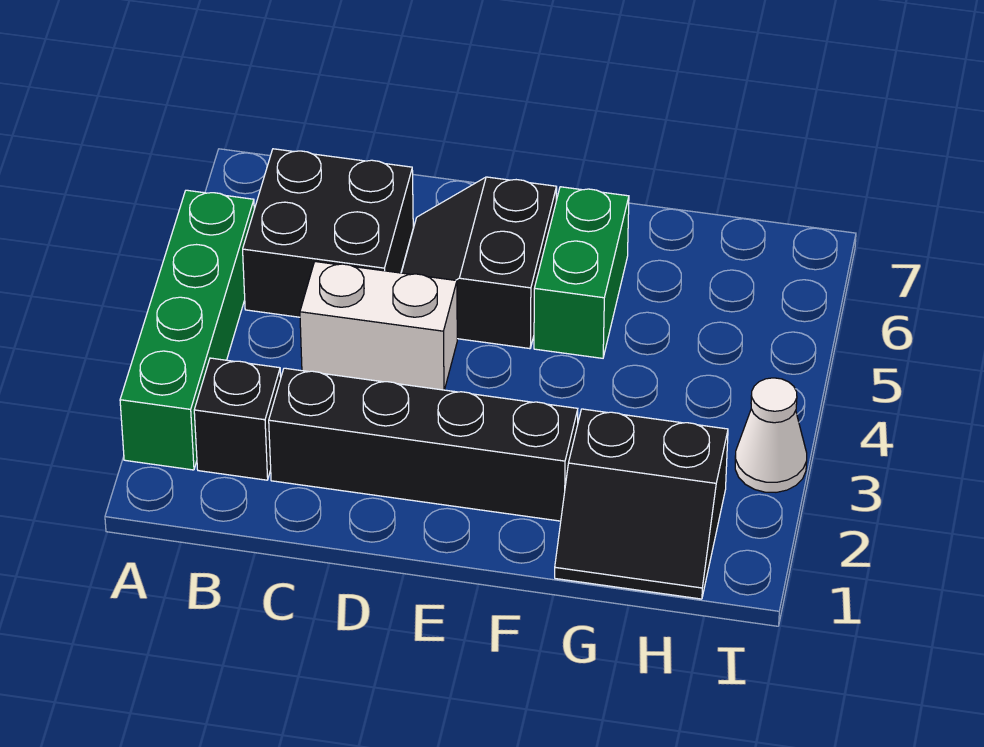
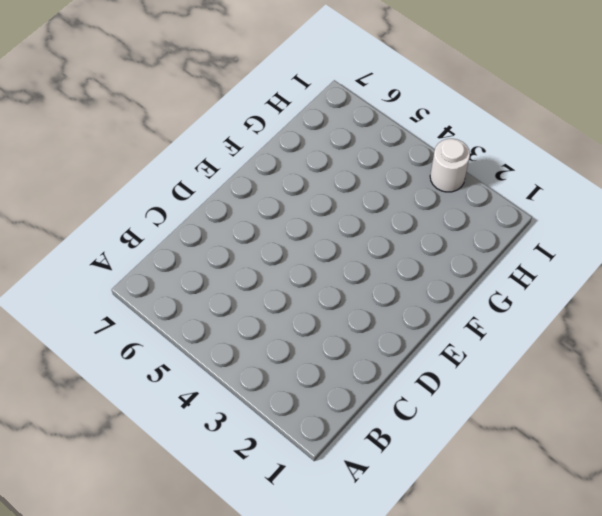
white 1x1 round brick [430,139,470,192] -> white 1x1 cone [735,378,807,492]
none -> green 1x4 brick [120,190,254,470]
none -> black 1x1 brick [194,358,281,480]

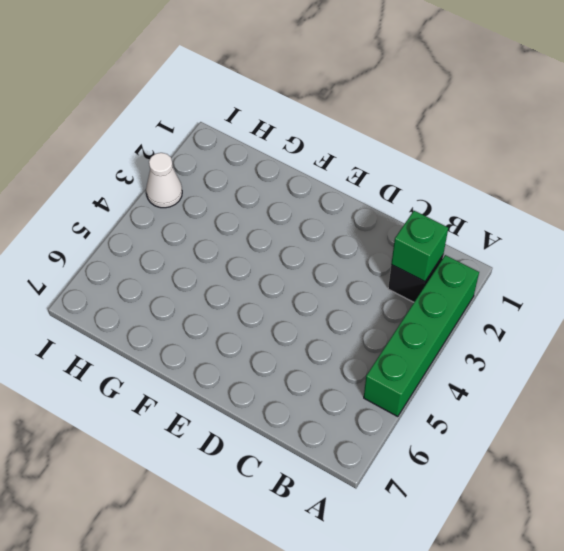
green 1x1 brick [391,211,448,282] -> none
none -> black 2x2 brick [243,149,413,317]
none -> black 1x4 brick [269,368,578,521]

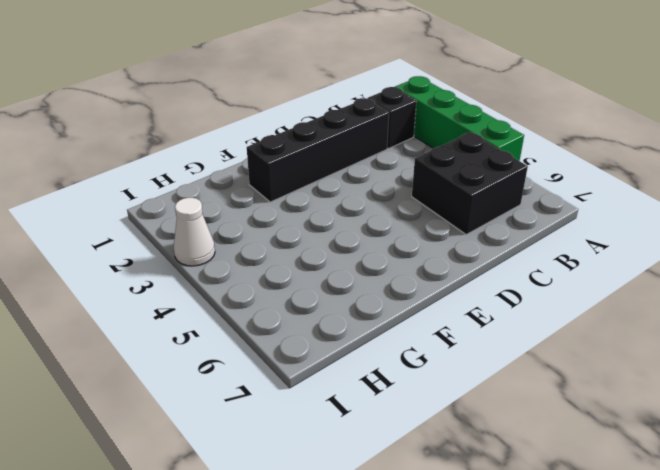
none -> white 1x2 brick [300,262,457,390]
none -> black 2x2 slope [401,177,557,349]

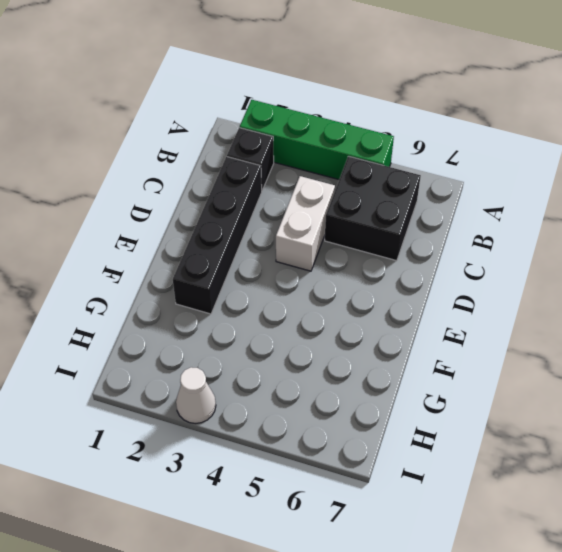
none -> black 2x2 slope [401,177,557,349]
none -> green 1x2 brick [534,187,629,358]

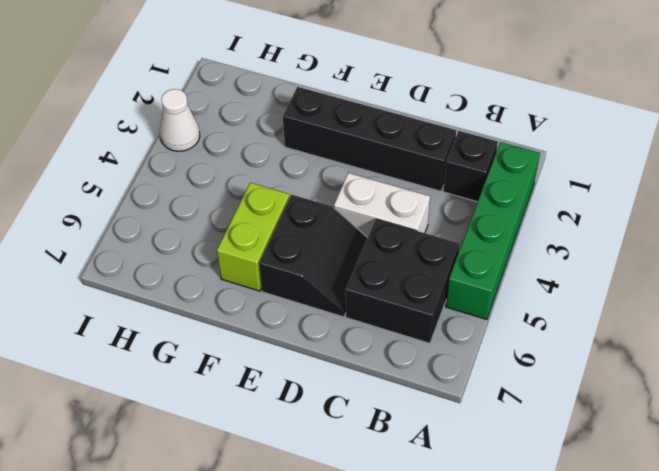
lime 1x2 brick [217,183,290,291] -> green 1x2 brick [534,187,629,358]
none -> black 2x2 slope [555,409,728,599]

